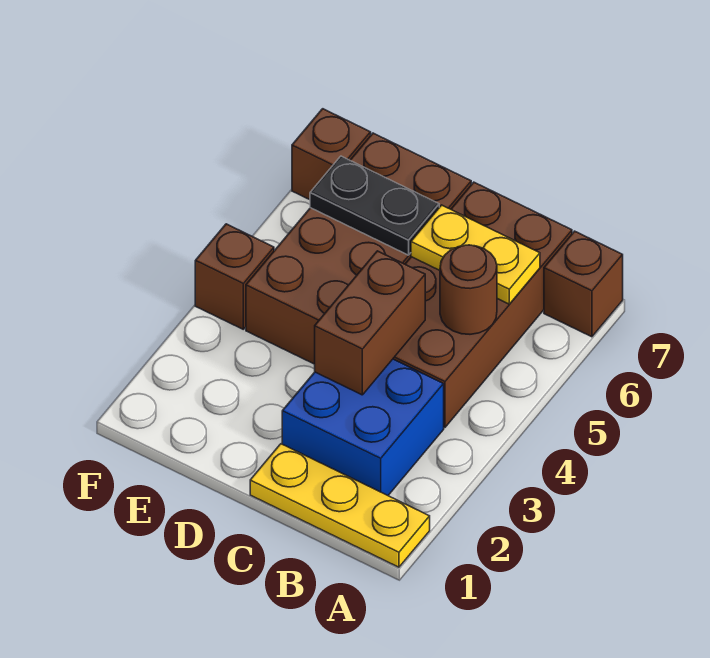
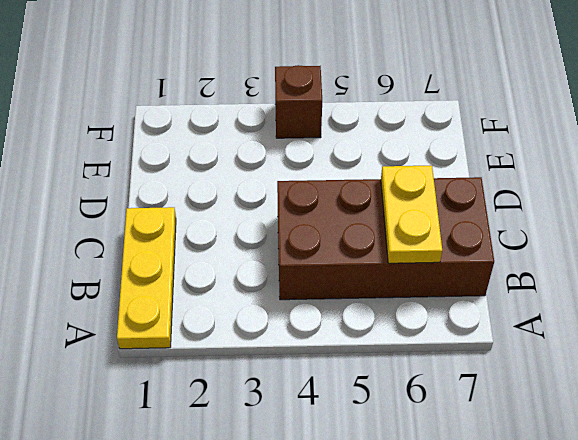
none -> brown 1x1 brick [544,231,623,337]
none -> blue 2x2 brick [282,359,444,495]

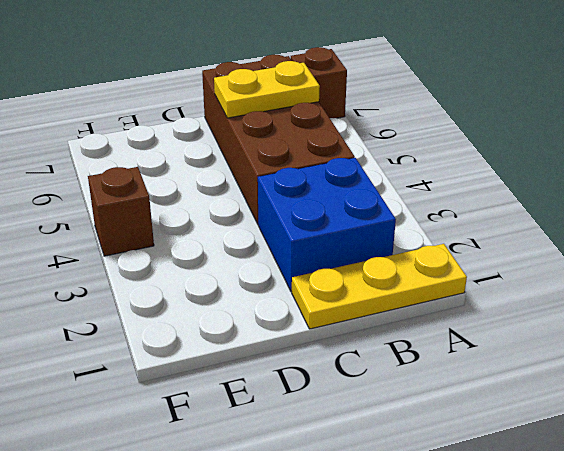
none -> brown 2x4 brick [246,133,471,364]
none -> brown 1x1 brick [292,109,371,200]

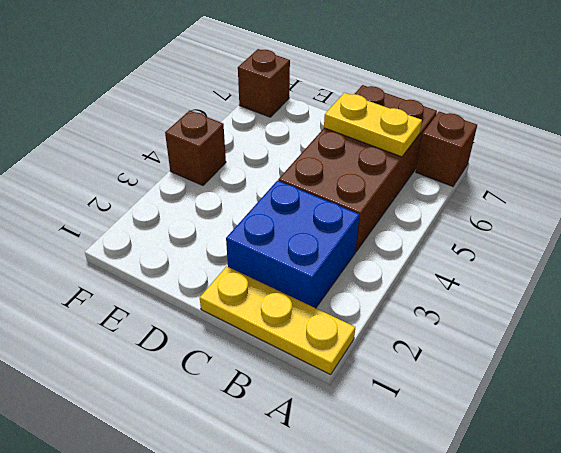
none -> brown 2x4 brick [246,133,471,364]
none -> brown 1x1 round brick [440,245,497,334]

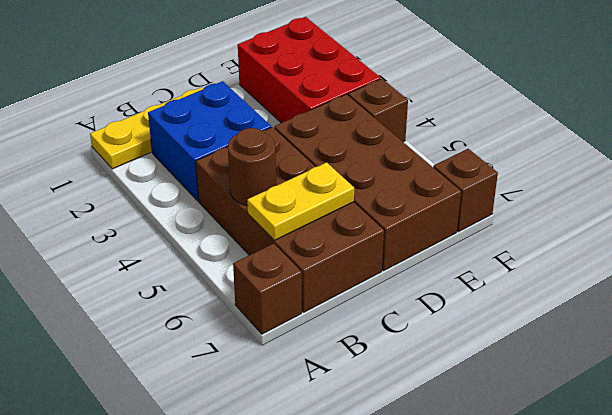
red 2x3 brick [238,17,381,123] -> none
none -> brown 1x2 brick [315,251,425,395]
none -> black 1x2 plate [310,156,439,255]

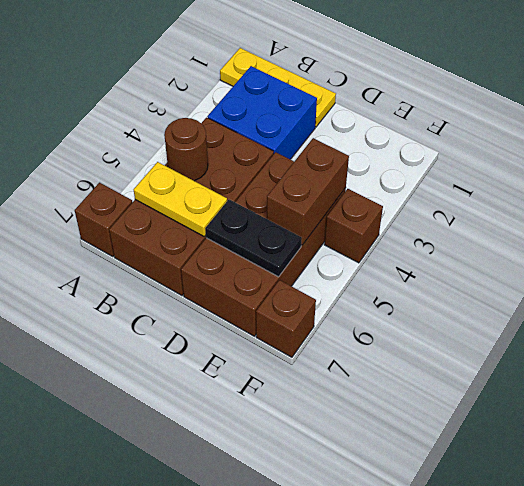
brown 1x2 brick [267,138,349,245] -> brown 1x2 brick moved to [315,251,425,395]

